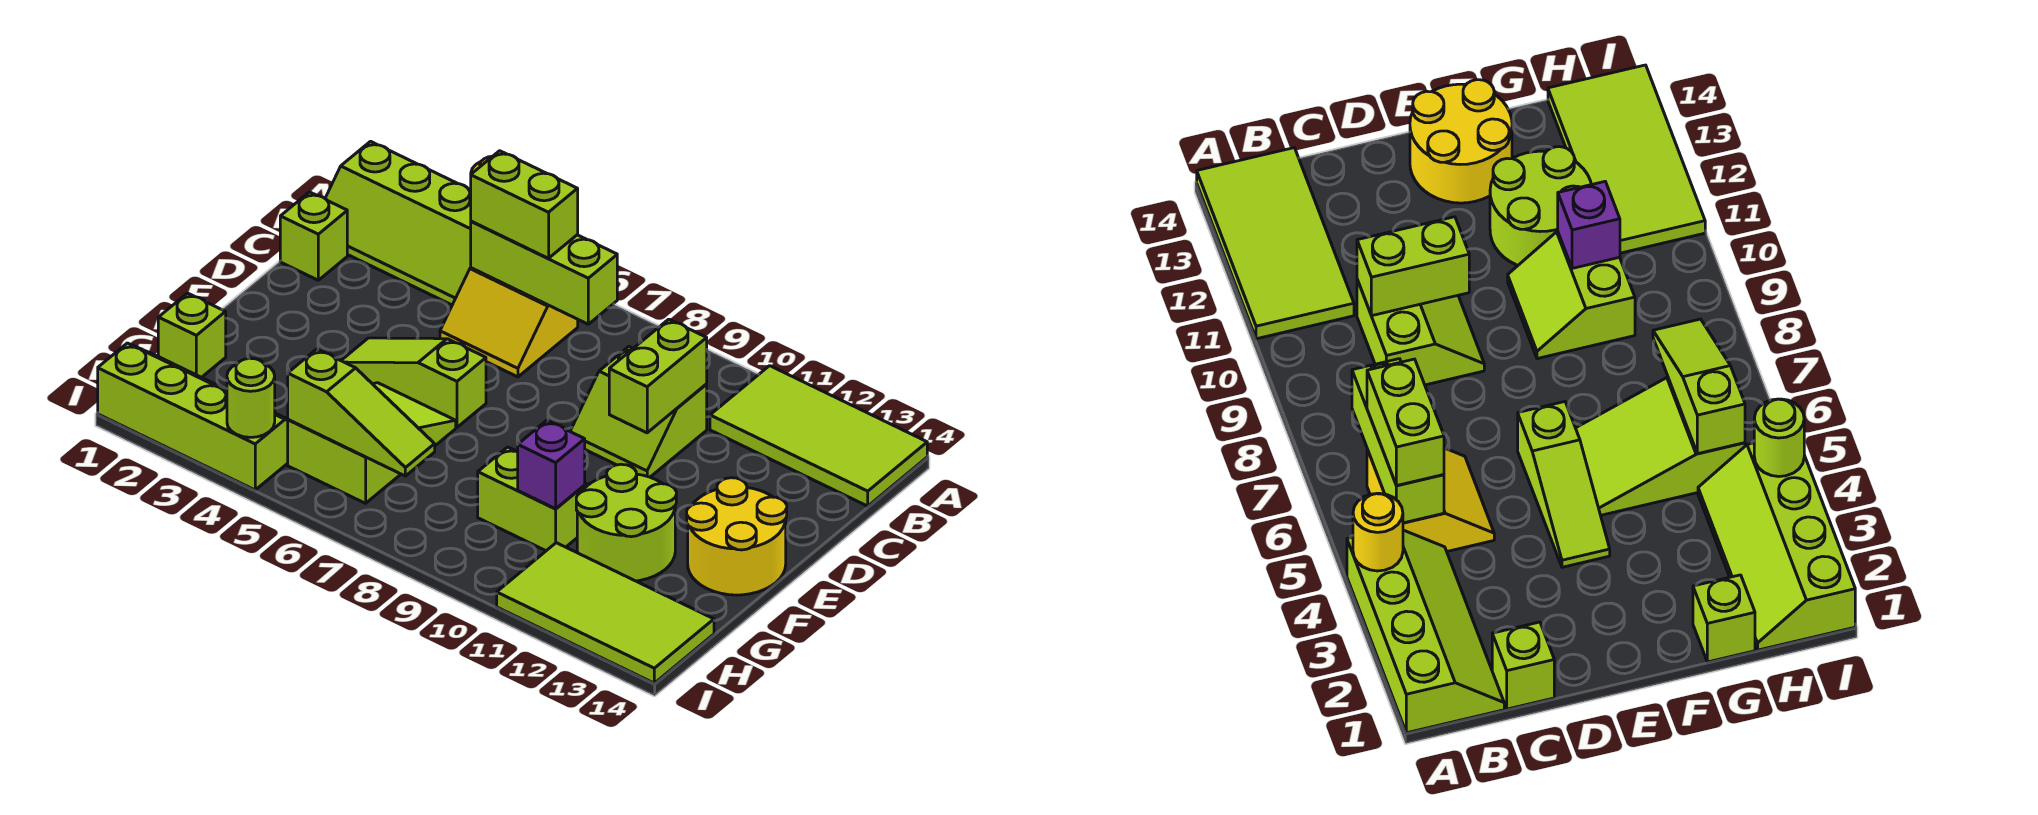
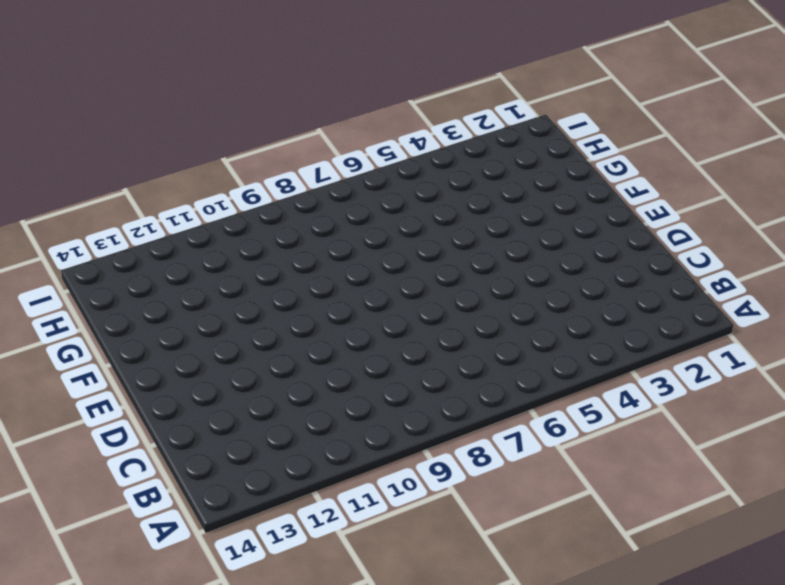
none -> lime 2x4 slope [325,141,471,305]
none -> lime 2x4 tile [710,366,927,506]
none -> yellow 2x2 slope [440,268,578,377]

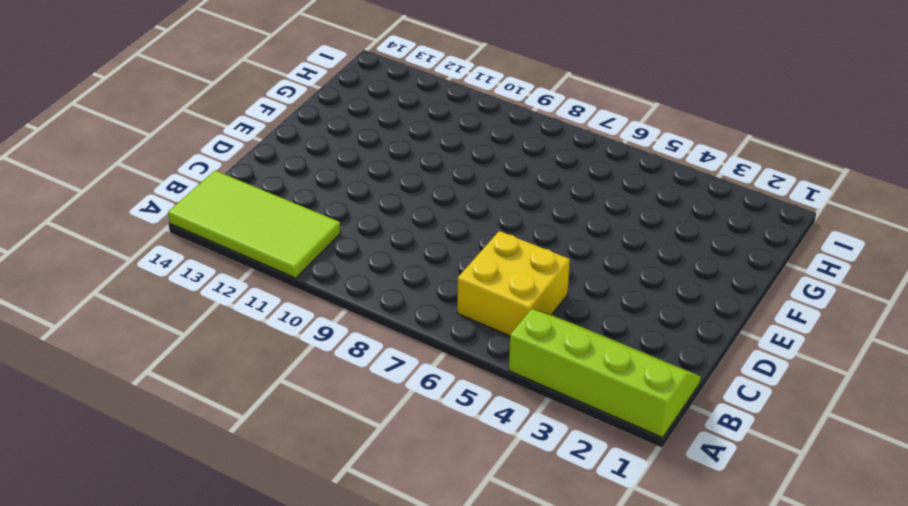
yellow 2x2 brick [457,231,570,336] -> yellow 2x2 slope [440,268,578,377]
none -> lime 1x1 brick [280,192,347,280]
none -> lime 2x2 slope [570,347,707,477]
none -> lime 1x3 slope [341,338,486,427]

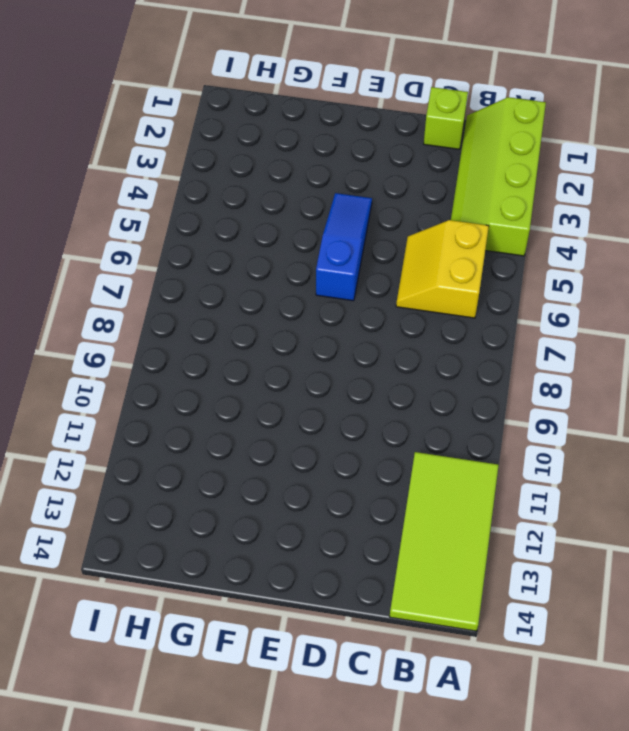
blue 1x3 slope [316,193,372,301] -> lime 1x3 slope [341,338,486,427]
none -> lime 2x2 slope [570,347,707,477]
none -> yellow 2x2 round brick [687,478,787,595]
none -> lime 2x3 slope [288,383,456,503]

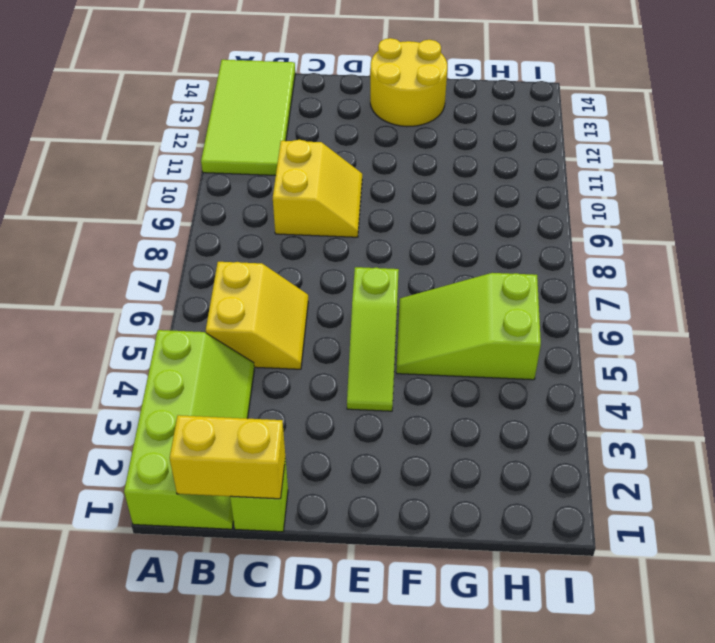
yellow 1x2 brick [170,415,285,499] -> none
yellow 2x2 slope [273,140,362,237] -> lime 2x2 slope [570,347,707,477]
none -> lime 2x2 slope [478,447,588,551]
none -> lime 2x2 round brick [576,464,676,581]
none -> lime 1x1 brick [158,293,226,377]

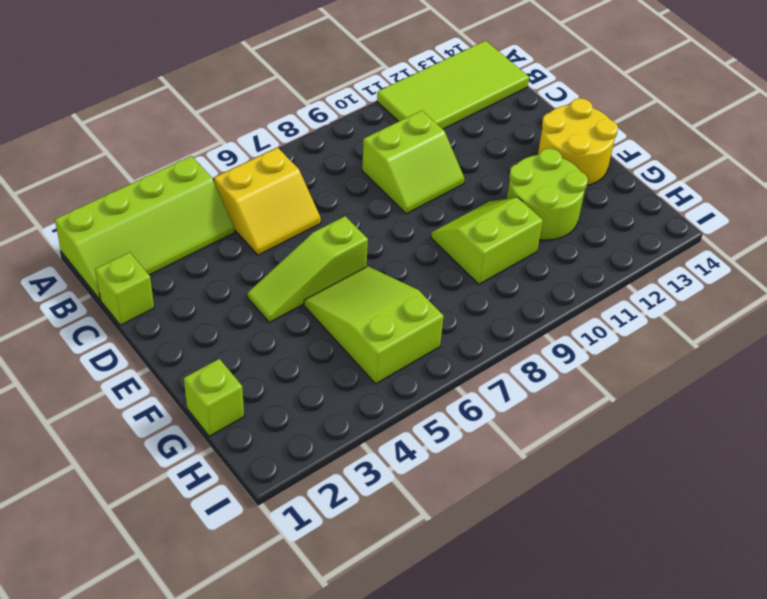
none -> lime 2x4 slope [98,343,288,490]
none -> lime 2x4 tile [497,543,714,683]
none -> yellow 1x1 round brick [1353,493,1403,571]

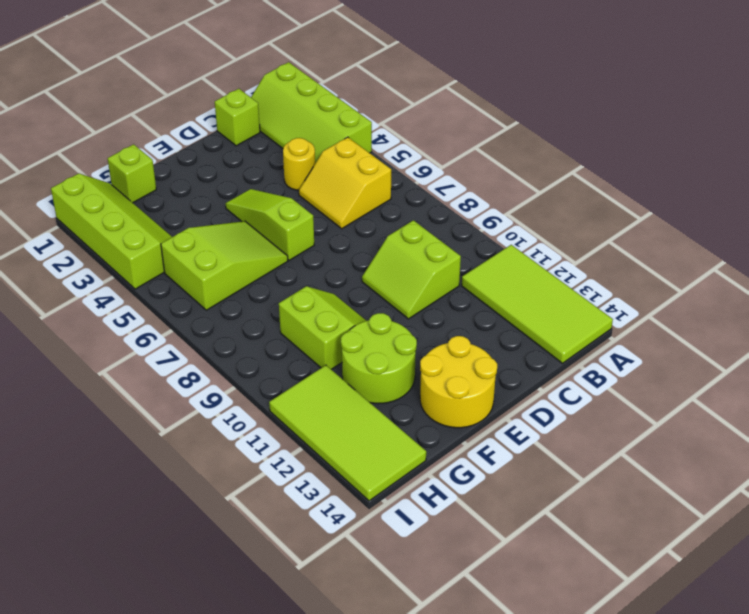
yellow 1x1 round brick [283,138,315,190] -> yellow 1x1 round brick moved to [1353,493,1403,571]
none -> lime 1x3 brick [471,221,617,324]
none -> lime 1x2 brick [609,319,707,433]
none -> purple 1x1 brick [518,421,585,509]

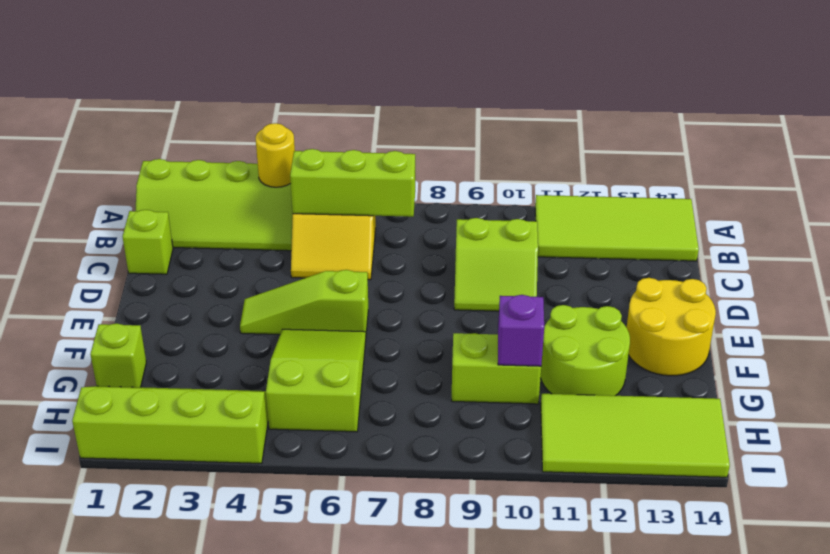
none -> lime 1x2 brick [609,319,707,433]
none -> lime 1x3 slope [288,349,435,476]
none -> lime 1x1 round brick [227,358,275,437]

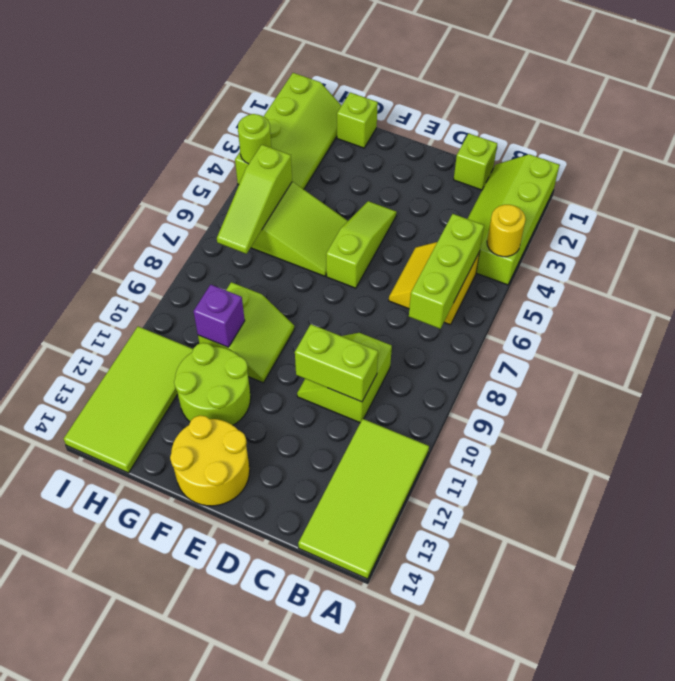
none -> lime 1x2 brick [471,151,578,258]

